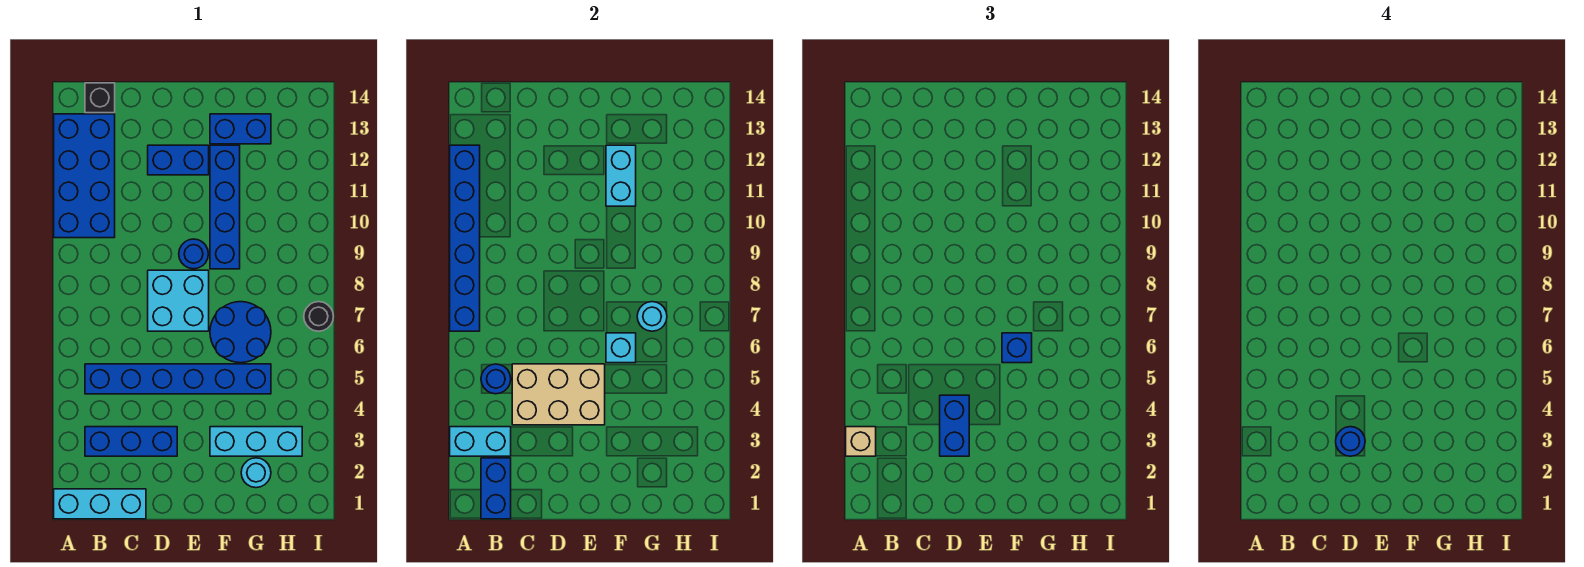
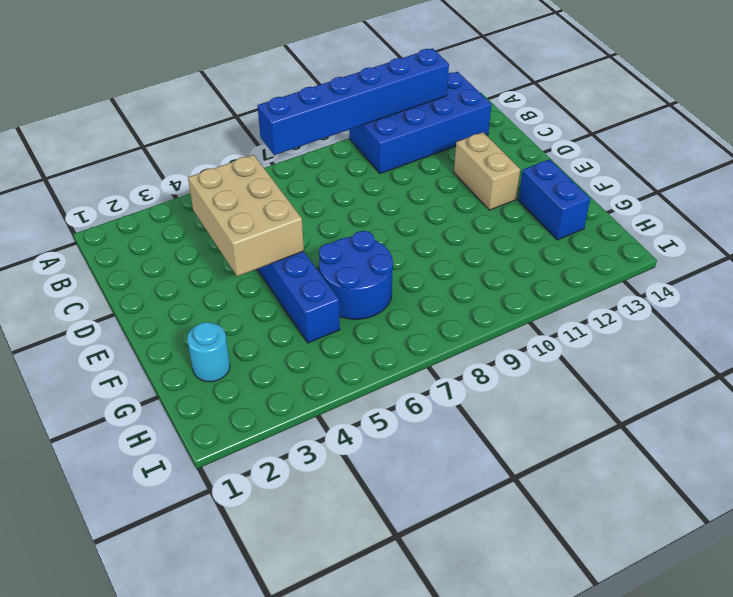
tan 1x2 brick [454,132,520,210] -> blue 1x2 brick [148,145,209,175]
none -> cyan 1x3 brick [54,489,146,519]
none -> blue 1x3 brick [85,427,177,456]
none -> black 1x1 brick [85,83,115,113]

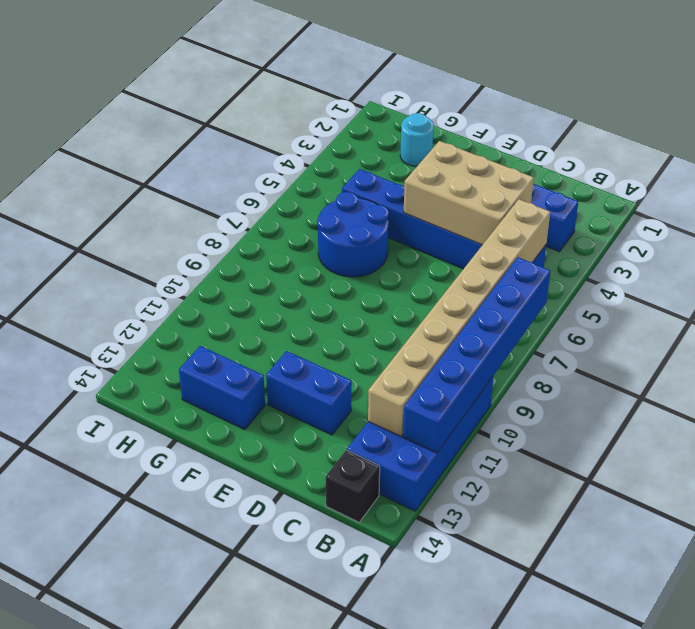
tan 1x8 brick [368,199,550,436] -> blue 1x1 round brick [481,364,511,394]
none -> cyan 1x3 brick [54,489,146,519]
none -> cyan 2x2 brick [148,270,209,331]
none -> blue 1x1 round brick [179,239,208,269]

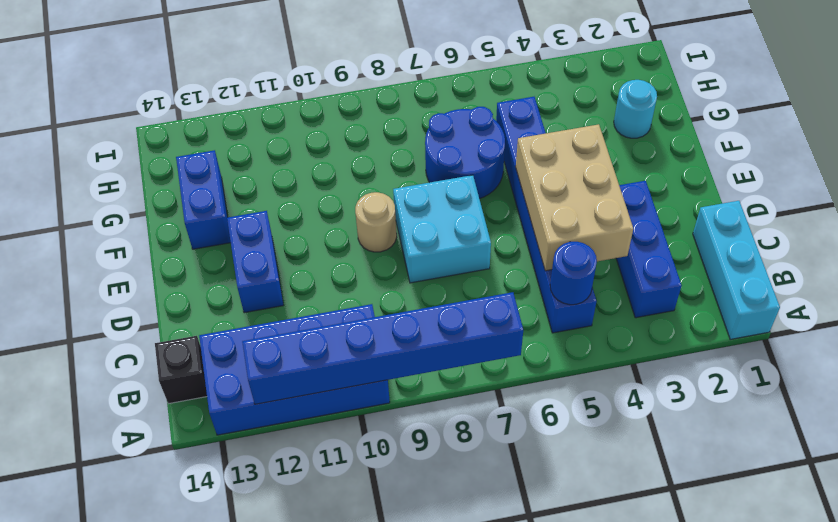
tan 1x1 round brick [355,192,397,252] -> blue 1x1 round brick [179,239,208,269]
none -> cyan 1x3 brick [210,427,302,456]
none -> blue 1x4 brick [210,145,240,269]
none -> black 1x1 round brick [304,302,333,331]

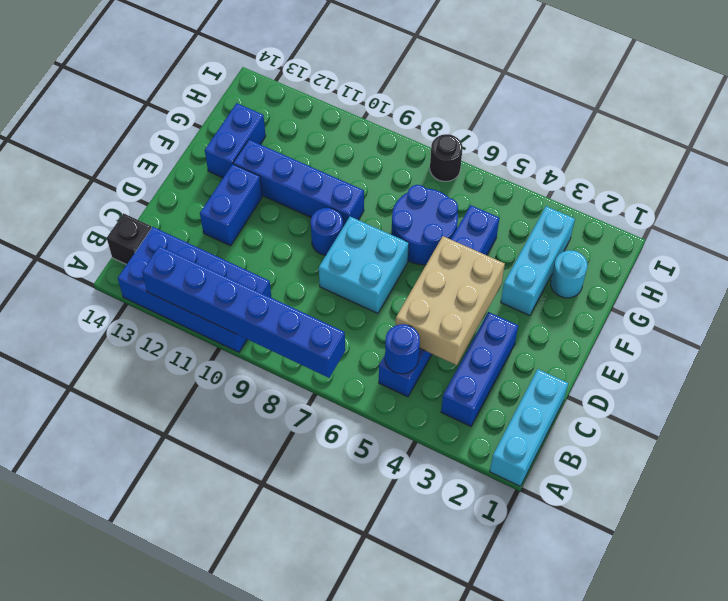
none -> cyan 1x2 brick [450,427,511,456]
none -> blue 1x2 brick [481,458,511,519]
none -> cyan 1x1 brick [606,333,636,363]

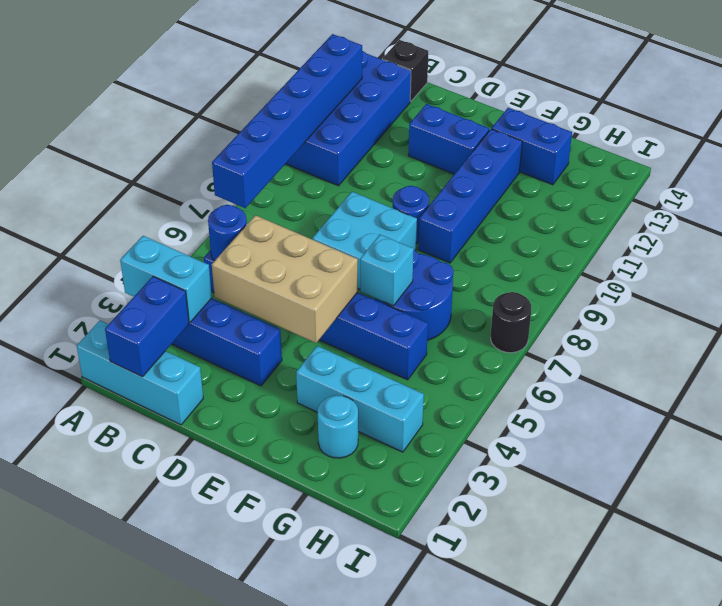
none -> cyan 1x2 brick [606,145,636,206]
none -> cyan 1x1 round brick [637,302,667,331]
none -> tan 1x1 brick [846,427,876,456]

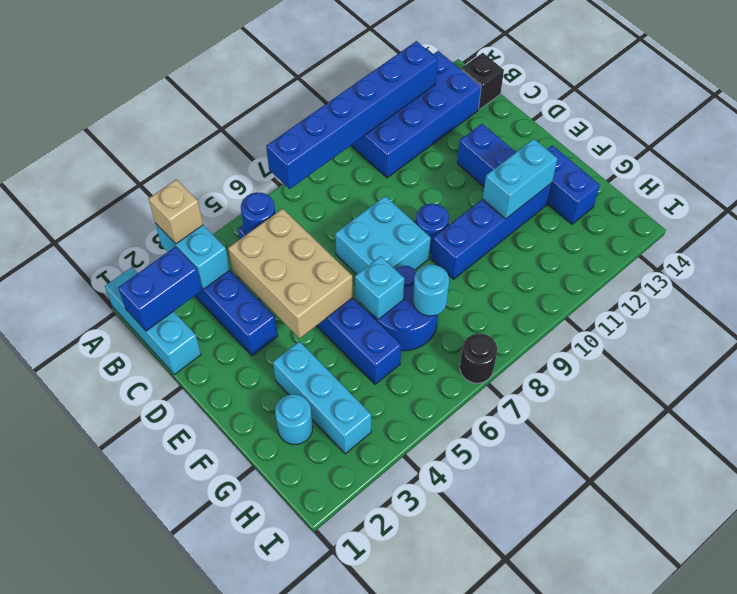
none -> blue 1x2 brick [940,395,969,456]
none -> blue 1x1 brick [1002,333,1032,363]
none -> blue 1x1 round brick [1336,427,1365,456]

